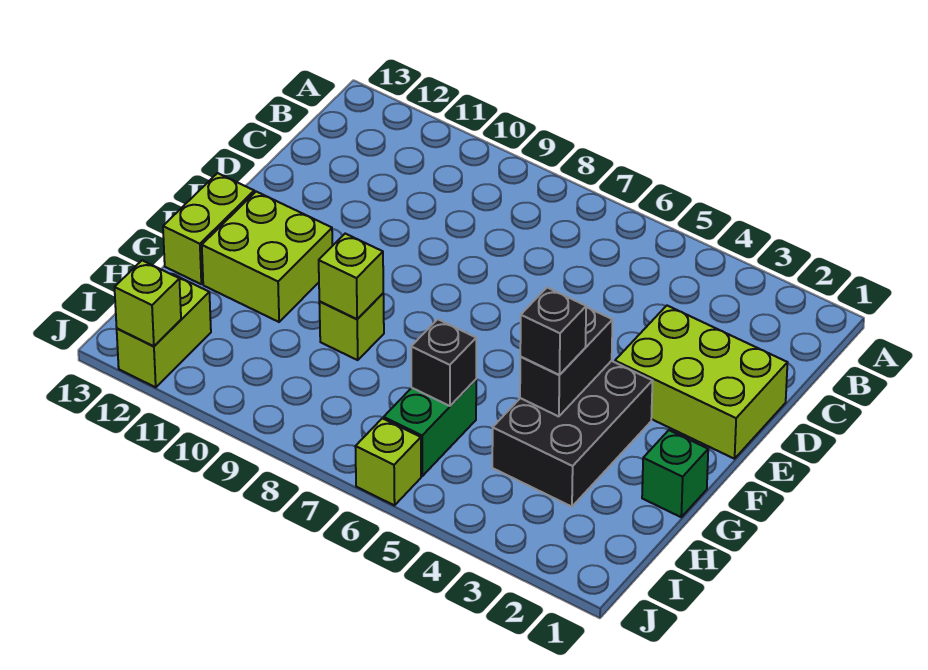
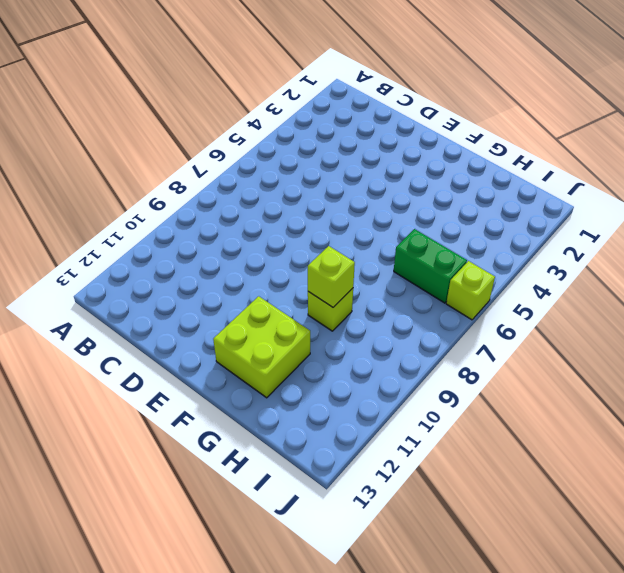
none -> lime 2x3 brick [615,306,788,459]
none -> black 2x3 brick [492,361,652,507]
none -> lime 1x2 brick [163,173,254,284]

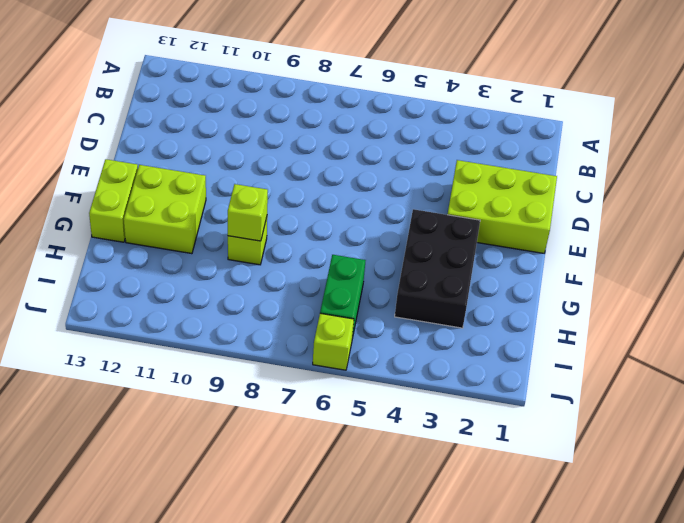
none -> green 1x1 brick [642,430,708,517]
none -> lime 1x2 brick [117,274,211,387]
none -> black 1x2 brick [520,307,613,416]

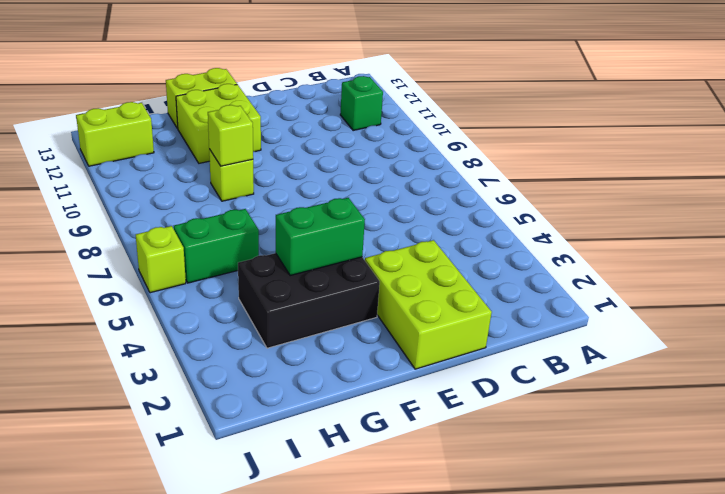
green 1x1 brick [340,76,383,131] -> green 1x1 brick moved to [642,430,708,517]
green 1x2 brick [276,198,365,276] -> black 1x2 brick [520,307,613,416]
none -> black 1x1 brick [411,319,476,406]
none -> lime 1x1 brick [115,260,181,346]
none -> black 1x1 brick [520,288,586,375]

